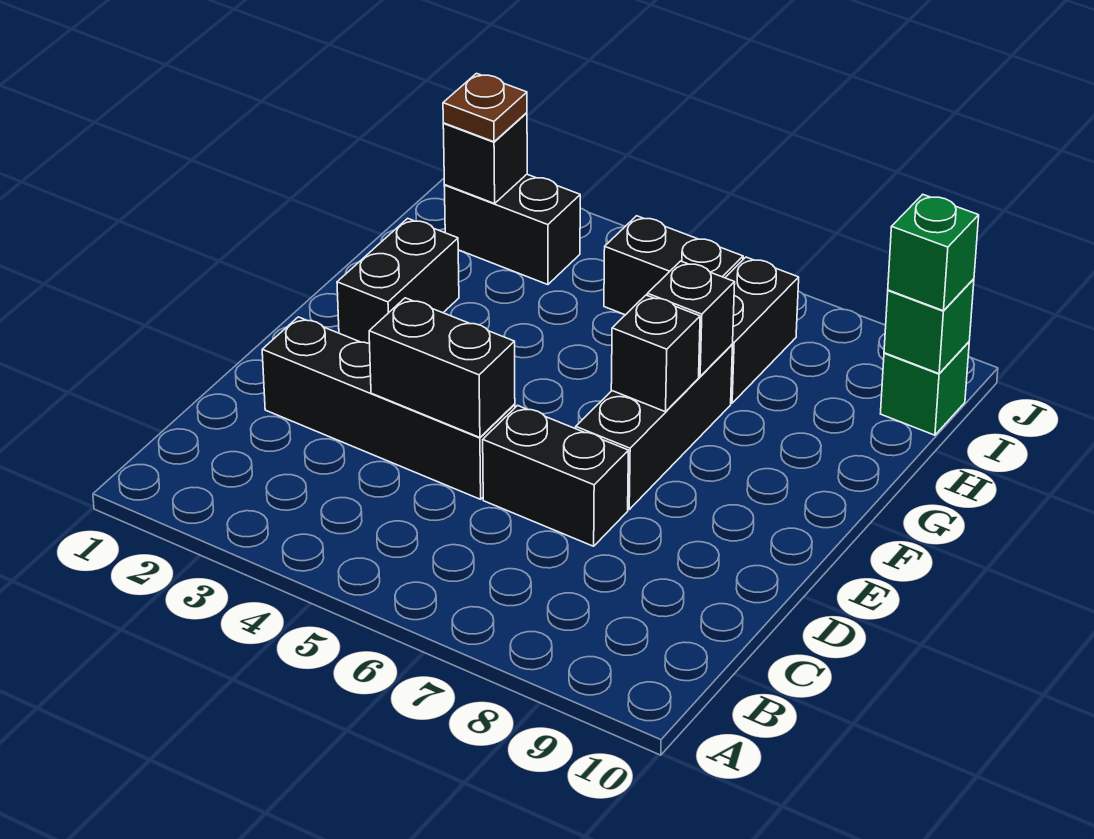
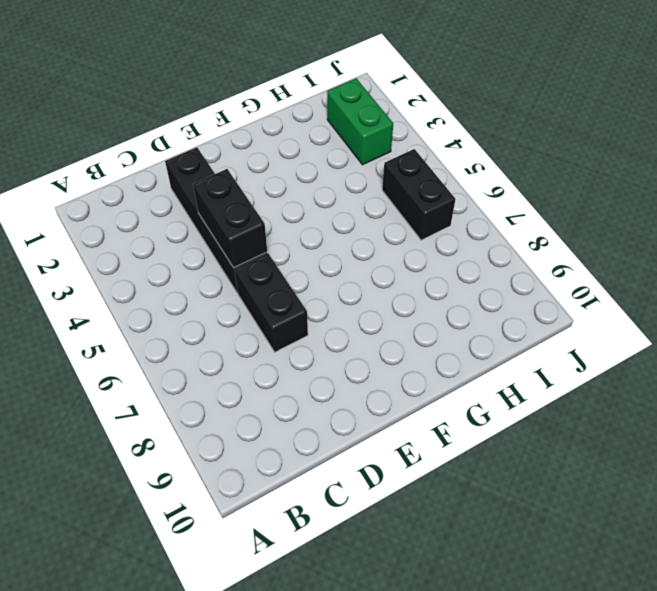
green 1x2 brick [327,79,393,165] -> black 1x2 brick [444,174,580,285]
none -> black 1x3 brick [576,345,733,509]
none -> black 1x2 brick [337,218,459,344]
none -> black 1x2 brick [725,257,799,403]

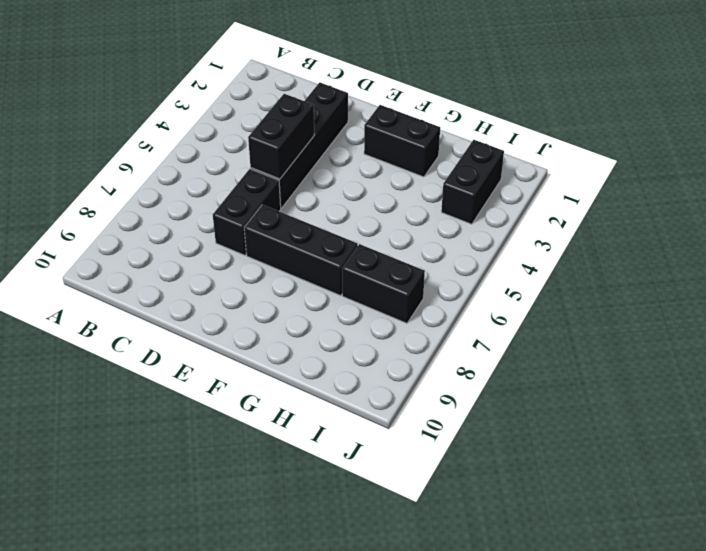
none -> black 1x2 brick [604,216,743,315]
none -> green 1x1 brick [881,342,969,435]
none -> black 1x1 brick [611,295,700,412]

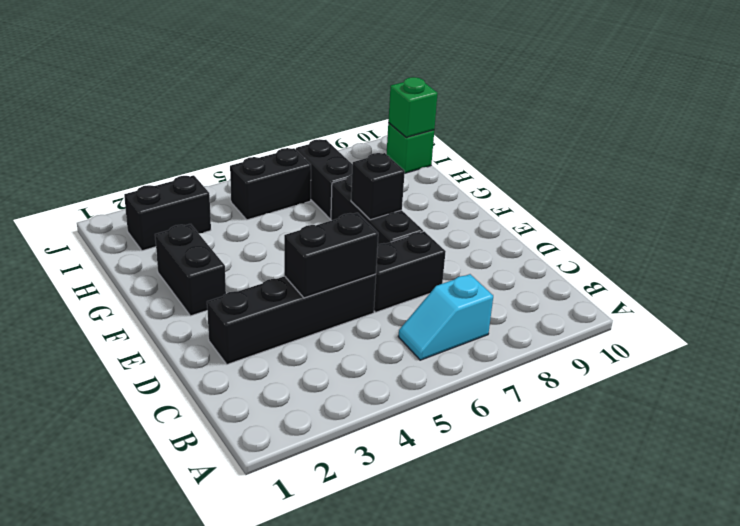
cyan 1x2 slope [398,274,493,360] -> none
none -> black 1x1 brick [647,261,735,376]
none -> black 1x1 brick [443,113,527,204]
none -> brown 1x1 plate [443,73,527,142]

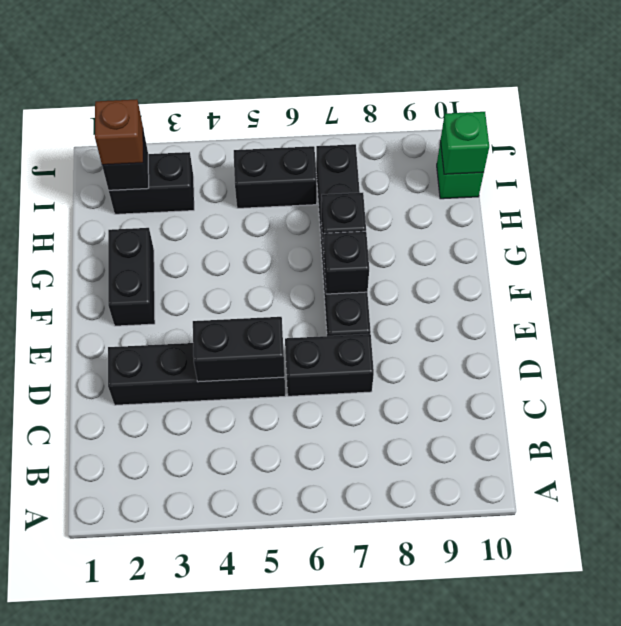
brown 1x1 brick [95,99,143,165] -> brown 1x1 plate [443,73,527,142]
none -> green 1x1 brick [888,194,979,311]

